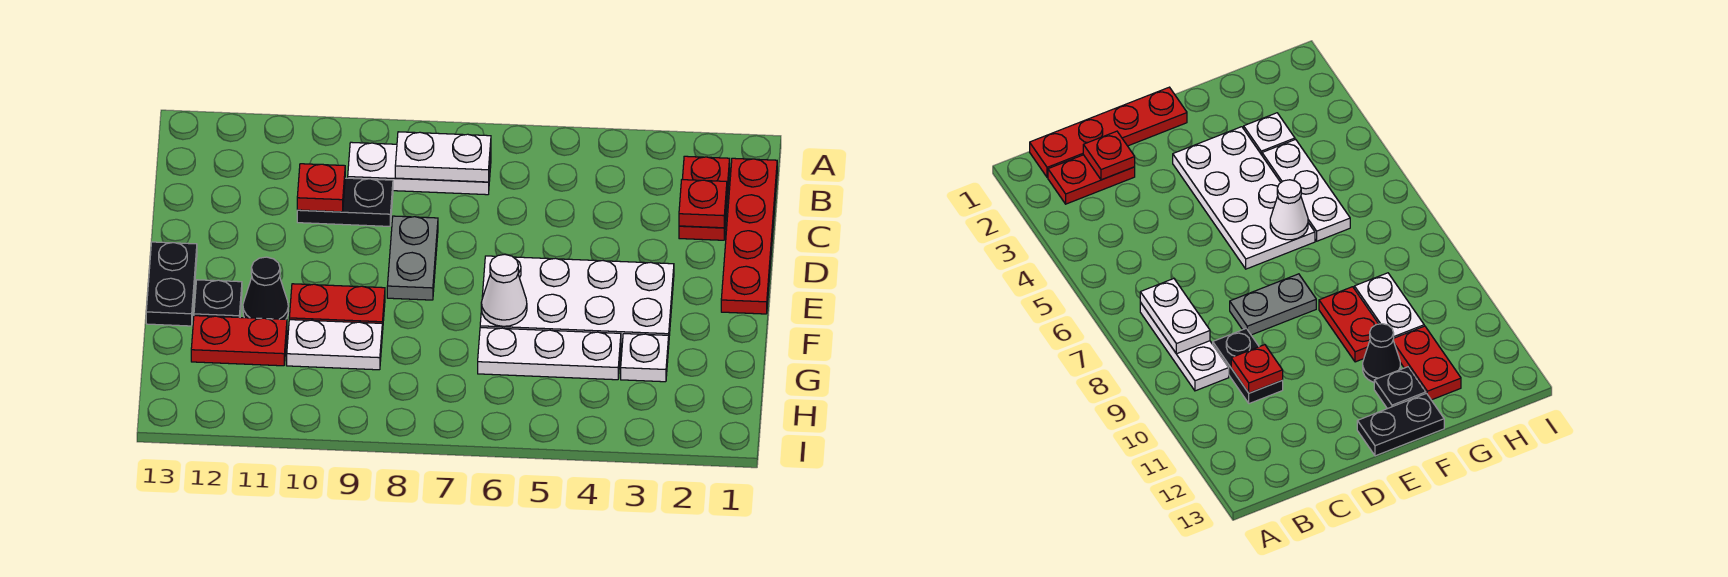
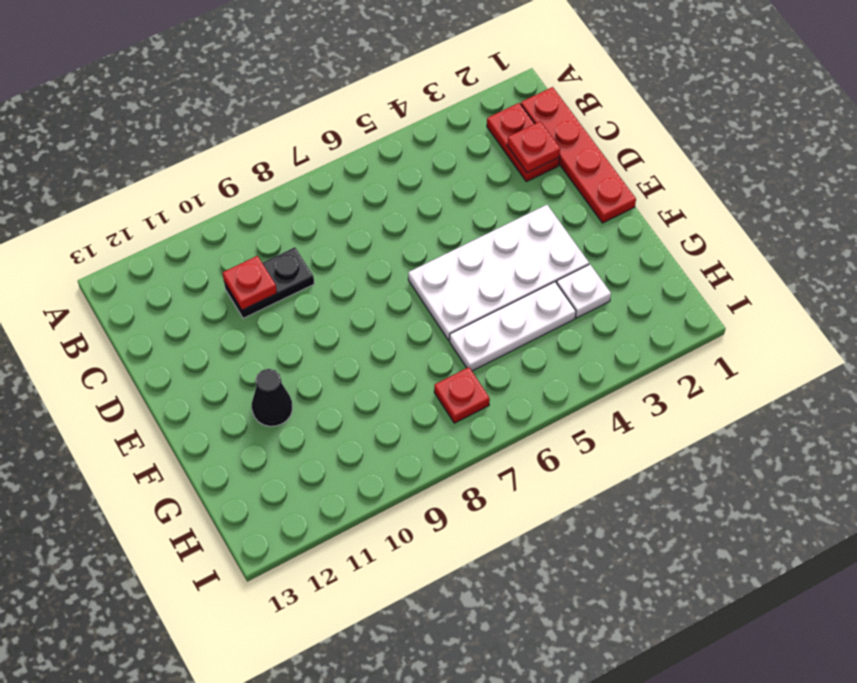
red 1x1 plate [434,367,490,423] -> none
none -> white 1x3 plate [348,142,491,195]
none -> grey 1x2 plate [387,216,438,300]
none -> black 1x2 plate [146,242,197,326]

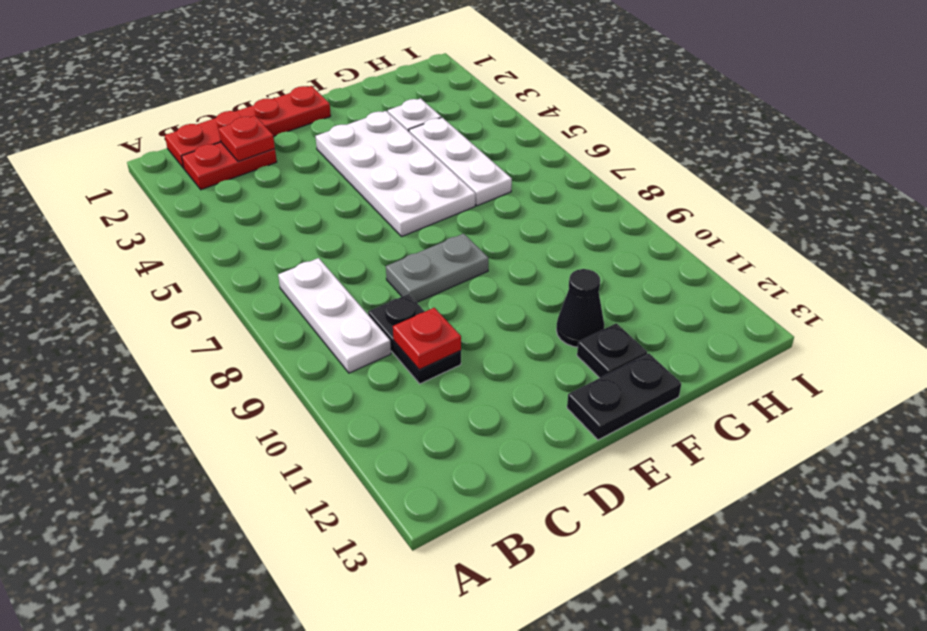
none -> red 1x2 plate [289,284,385,334]
none -> white 1x2 plate [287,320,382,370]
none -> red 1x2 plate [191,316,287,366]

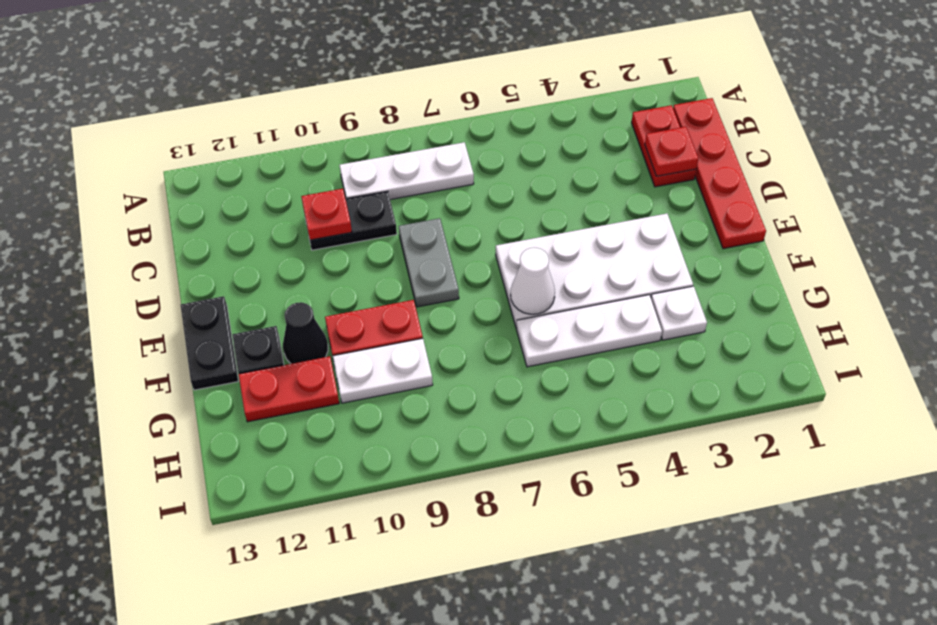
none -> white 1x2 plate [395,132,491,182]

